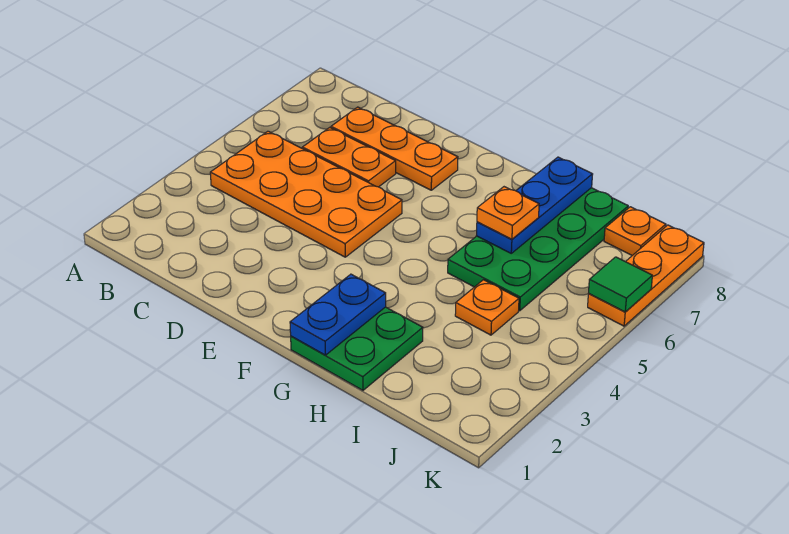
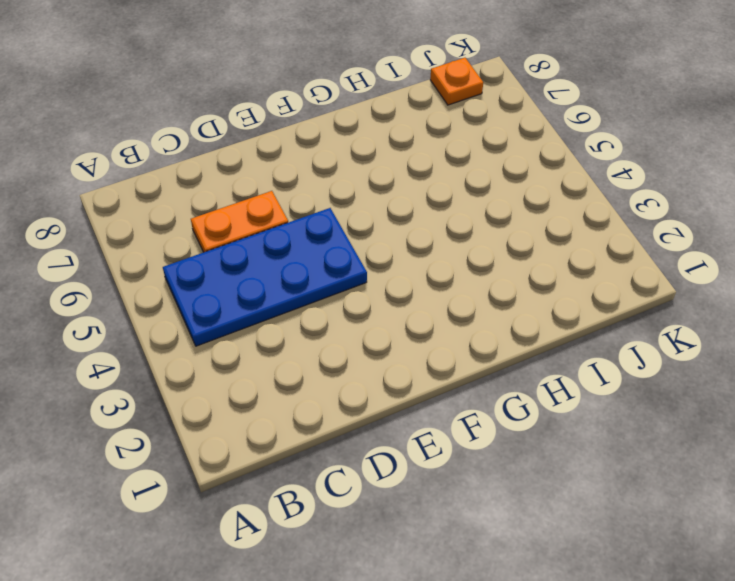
blue 2x4 plate [163,208,367,346] -> orange 2x4 plate [210,131,402,257]
none -> orange 1x3 plate [331,107,458,190]
none -> green 2x2 plate [291,307,423,390]
none -> green 2x4 plate [448,188,628,311]

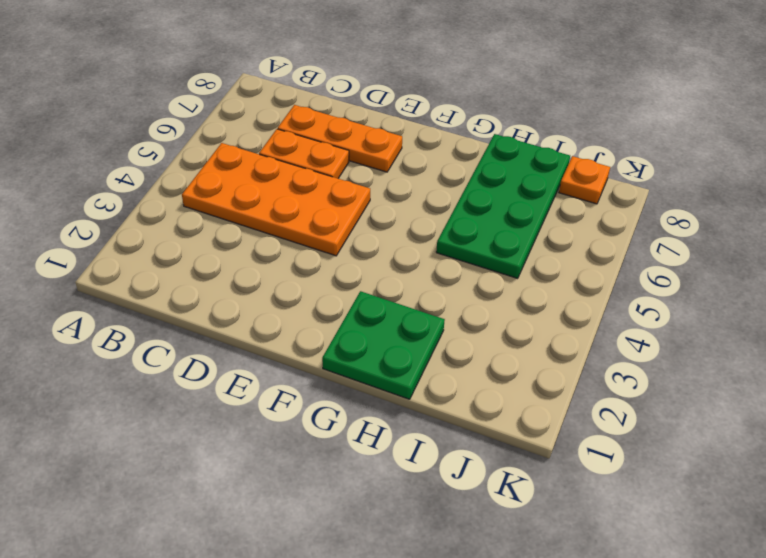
none -> orange 1x1 plate [455,280,519,335]
none -> orange 1x3 plate [588,225,704,326]
none -> blue 1x2 plate [290,274,386,355]

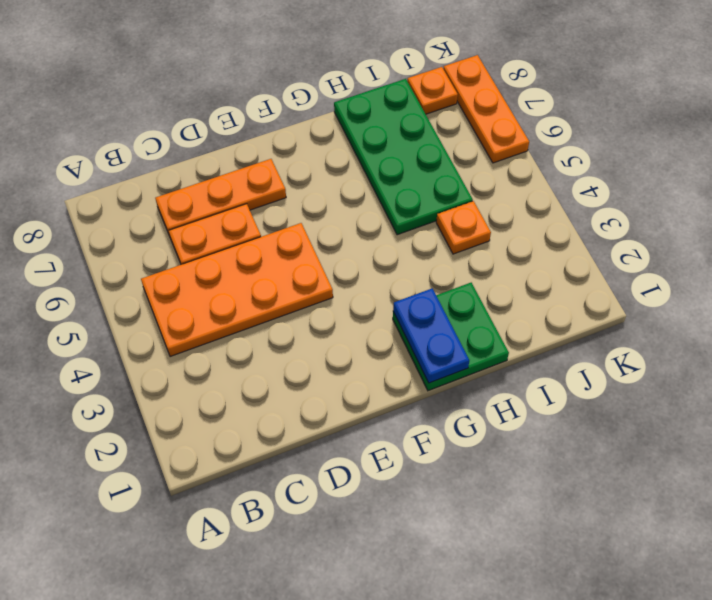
none -> blue 1x3 plate [476,157,593,253]
none -> green 1x1 tile [589,257,652,312]
none -> orange 1x1 plate [477,187,539,239]

